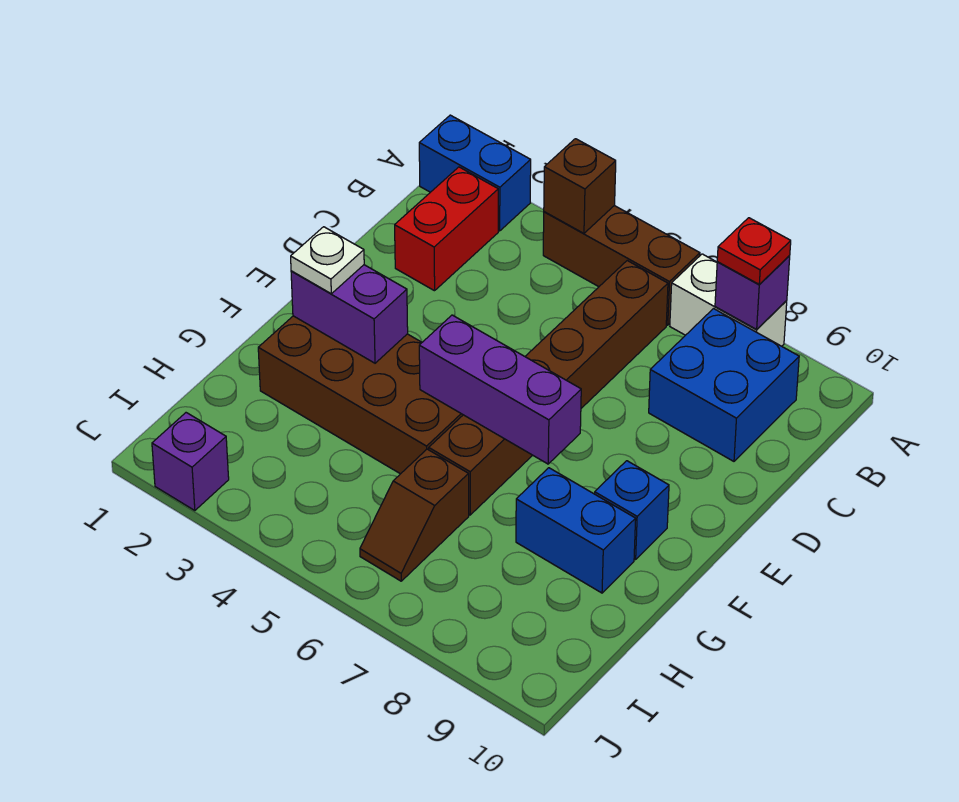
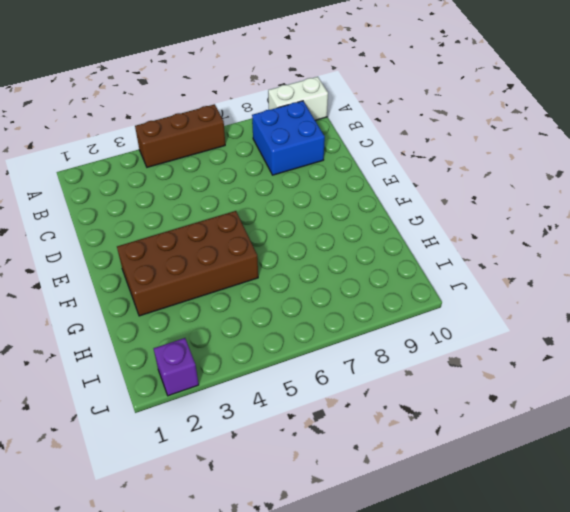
white 1x2 brick [268,77,328,120] -> white 1x2 brick moved to [670,254,787,346]
none -> blue 1x2 brick [419,115,531,231]
none -> red 1x2 brick [395,167,498,291]
none -> brown 1x6 brick [429,261,668,515]

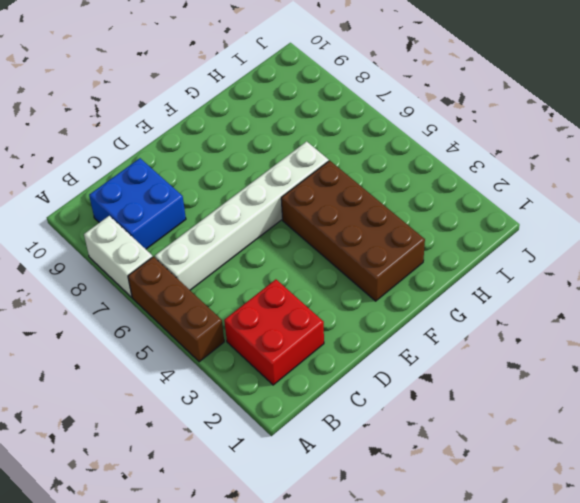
red 2x2 brick [224,279,324,385] -> red 1x2 brick [395,167,498,291]
white 1x6 brick [155,141,329,290] -> brown 1x6 brick [429,261,668,515]
none -> blue 1x2 brick [419,115,531,231]
none -> blue 1x1 brick [595,461,669,560]
none -> blue 1x2 brick [516,468,636,593]

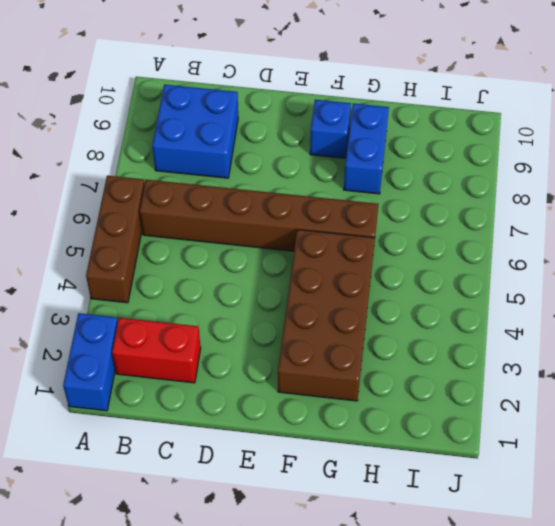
none -> white 1x2 brick [670,254,787,346]
none -> brown 1x2 slope [360,449,469,581]
none -> purple 1x1 brick [152,413,229,511]

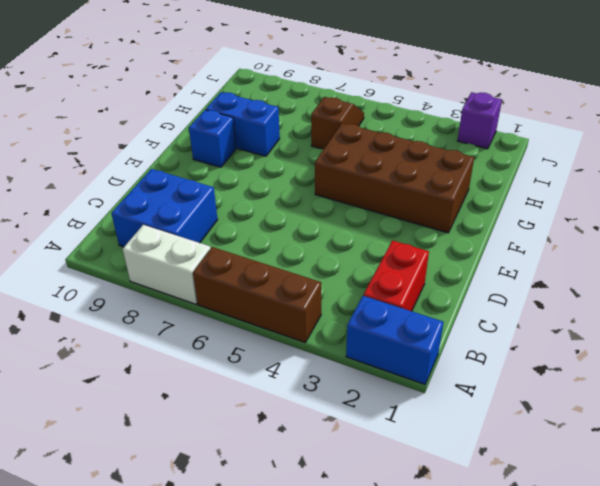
none -> brown 1x6 brick [429,261,668,515]
none -> brown 1x1 brick [544,139,616,233]
none -> purple 1x1 brick [715,255,790,329]

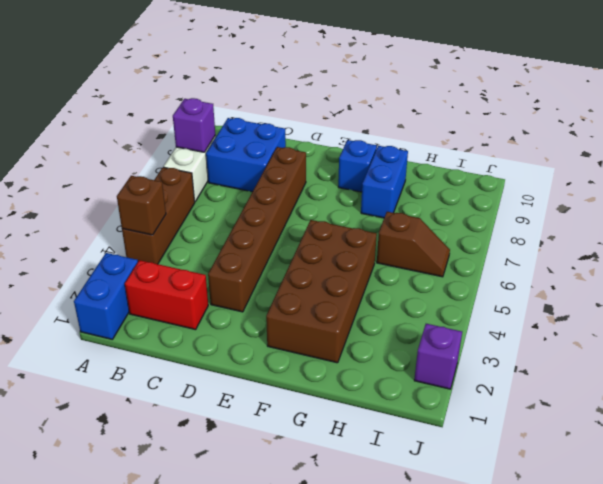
brown 1x6 brick [208,147,306,312] -> brown 1x6 brick turned to [429,261,668,515]
none -> purple 1x2 brick [291,265,408,363]
none -> purple 1x3 brick [419,315,581,464]
none -> red 1x1 plate [717,218,791,285]

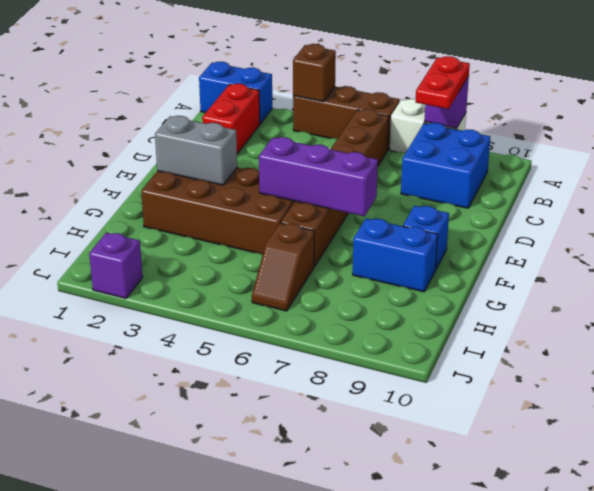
red 1x2 plate [416,56,470,109] -> red 1x1 plate [717,218,791,285]
grey 1x2 brick [155,116,237,185] -> purple 1x2 brick [291,265,408,363]
none -> white 1x1 plate [291,227,364,294]

